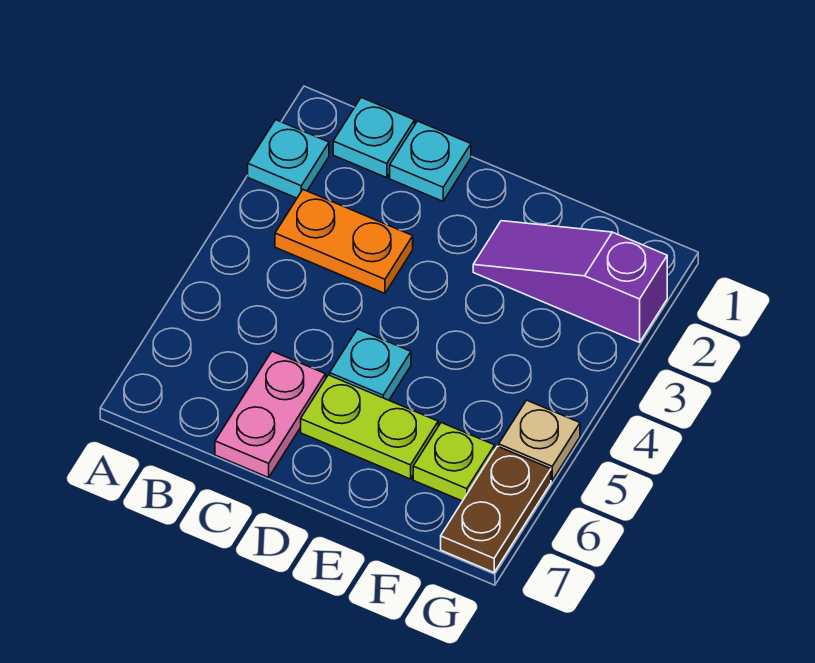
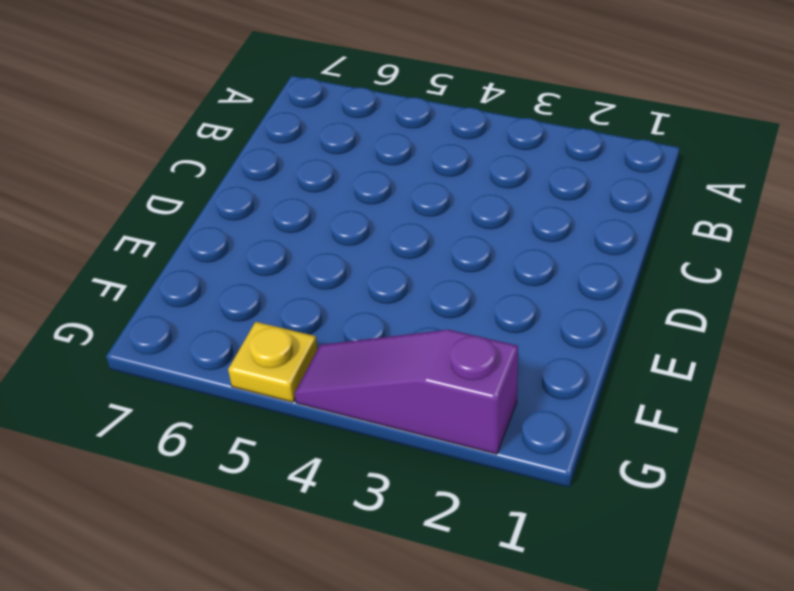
purple 1x3 slope [295,330,518,454] -> purple 1x3 slope turned to [473,221,667,342]
yellow 1x1 plate [228,322,318,402] -> tan 1x1 plate [499,400,580,480]
none -> cyan 1x1 plate [248,120,329,198]
none -> cyan 1x1 plate [333,97,415,178]

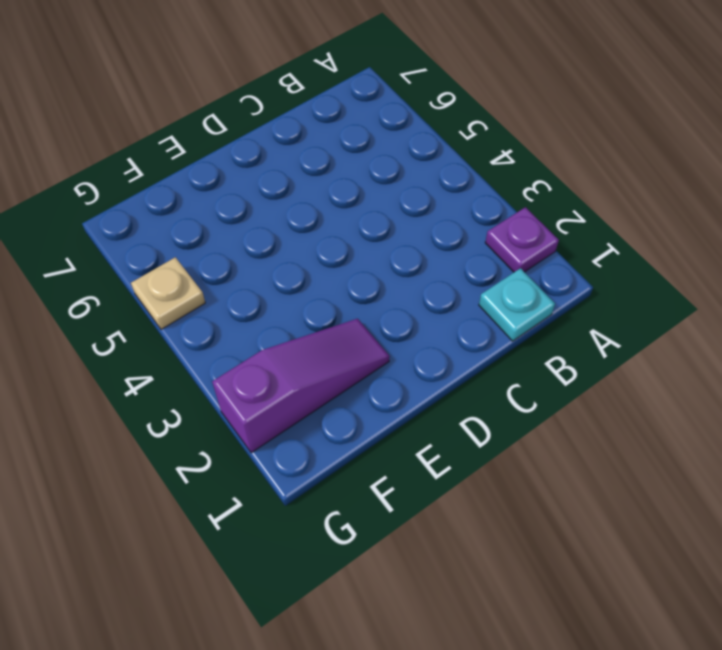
purple 1x1 plate [485,207,559,272] -> cyan 1x1 plate [248,120,329,198]
none -> orange 1x2 plate [275,190,413,293]
none -> cyan 1x1 plate [390,121,471,201]

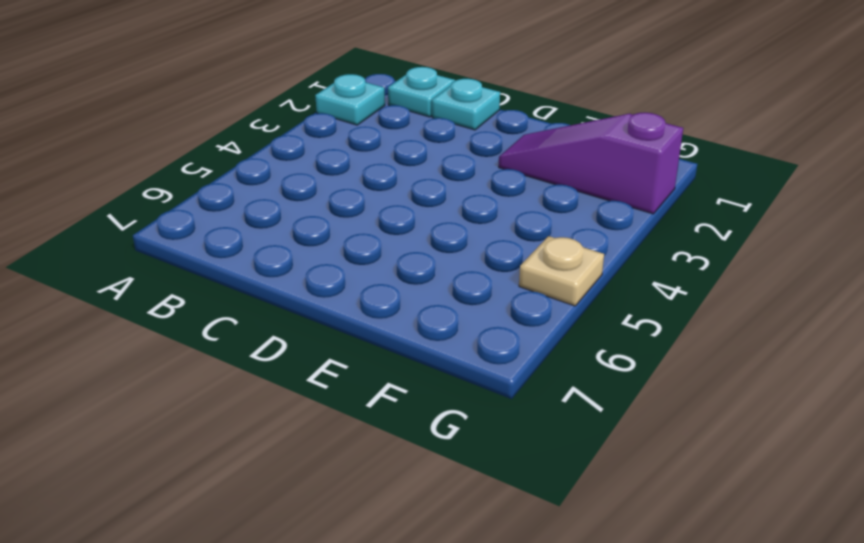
none -> orange 1x2 plate [275,190,413,293]
none -> pink 1x2 plate [215,351,326,478]

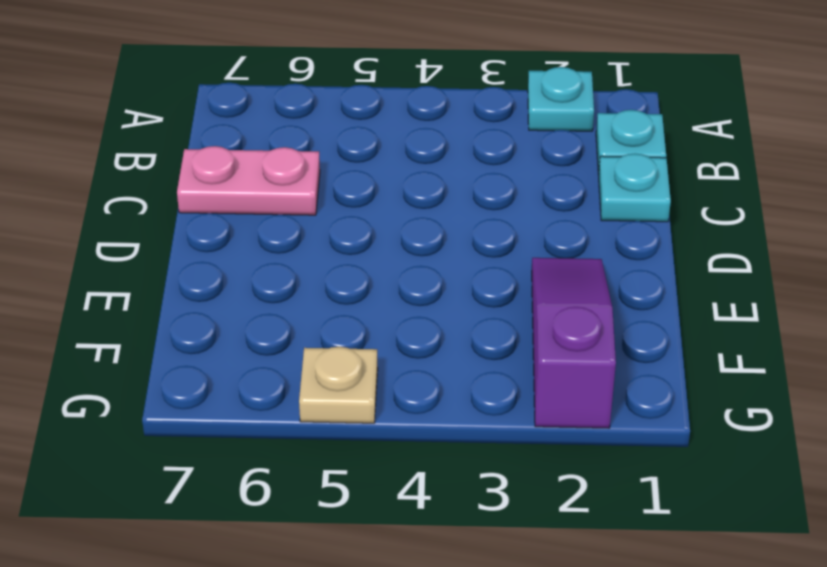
none -> orange 1x2 plate [275,190,413,293]
none -> cyan 1x1 plate [330,329,411,400]

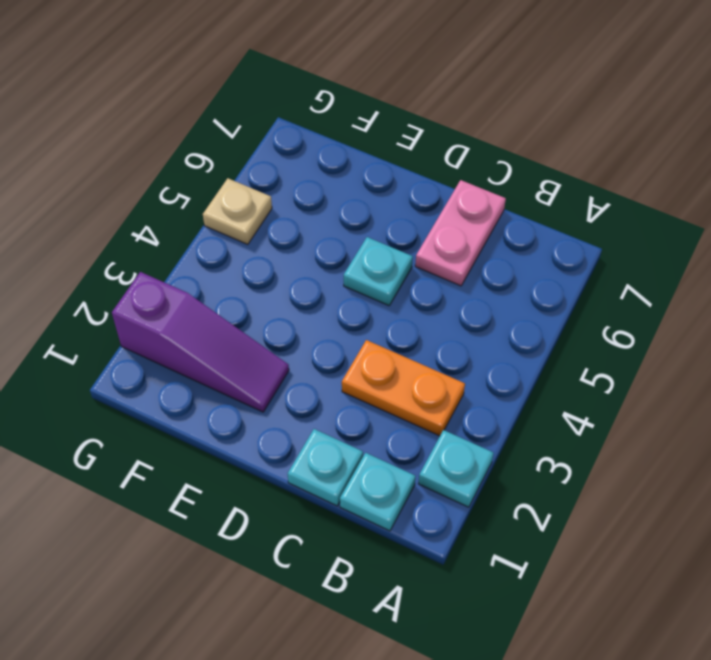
none -> lime 1x2 plate [301,375,438,479]
none -> lime 1x1 plate [413,423,495,501]

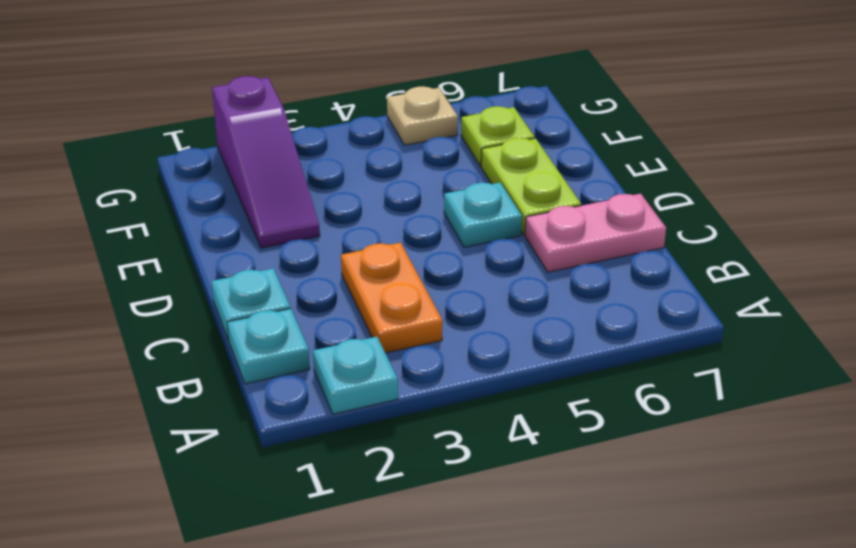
none -> brown 1x2 plate [441,446,551,572]

